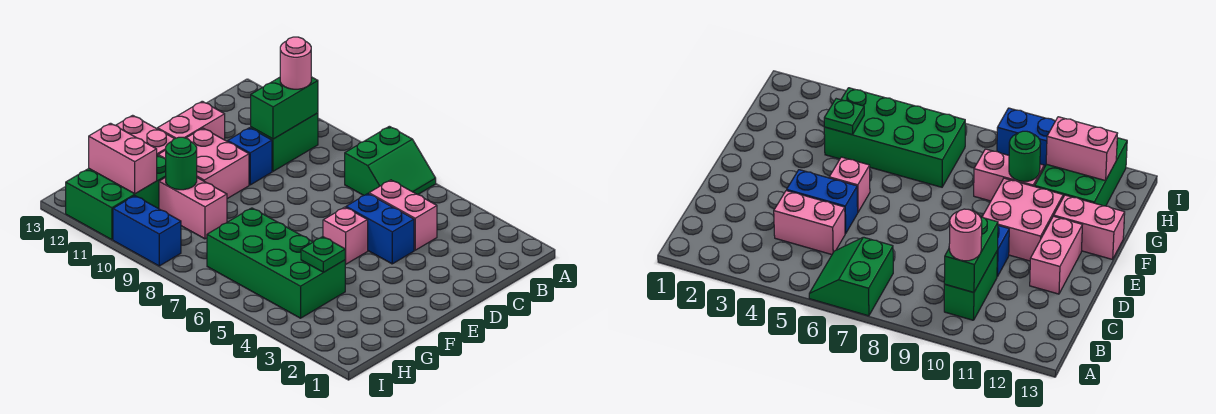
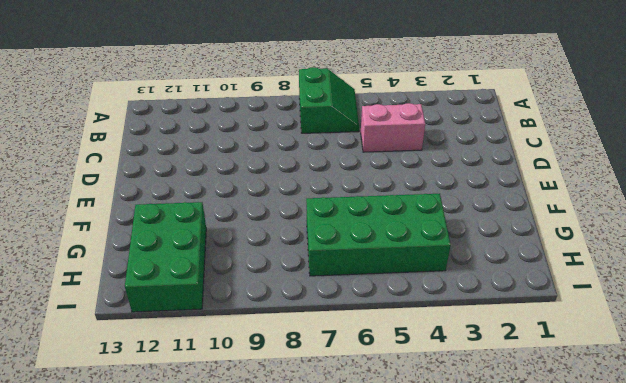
none -> green 1x2 brick [251,113,318,171]
none -> blue 1x2 brick [346,194,414,264]
none -> blue 1x1 brick [228,128,272,185]

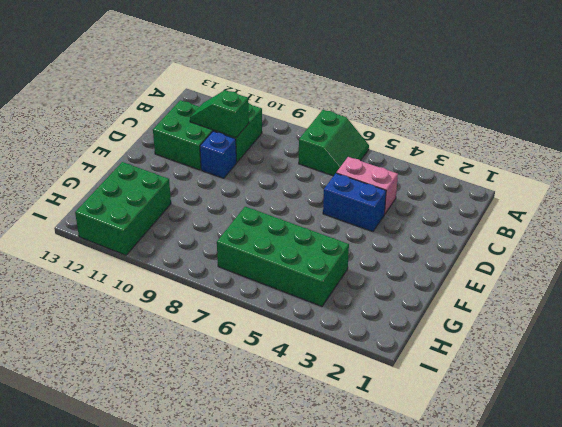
green 1x2 slope [190,90,249,138] -> green 1x2 brick [251,77,318,139]
green 2x2 brick [153,100,214,170] -> pink 1x2 brick [157,101,225,140]
none -> pink 1x1 brick [323,207,368,264]
none -> pink 2x2 brick [158,128,249,199]
none -> pink 1x2 brick [116,115,174,155]

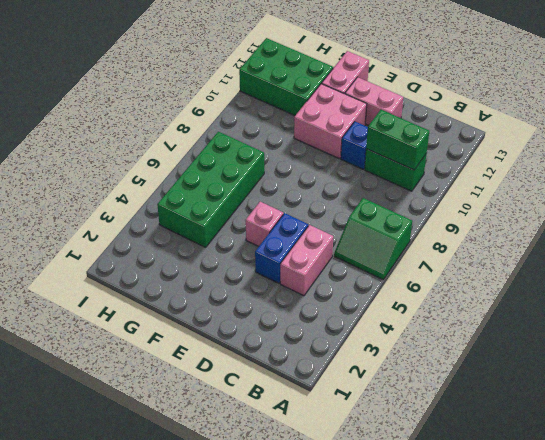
none -> pink 1x2 brick [159,177,227,239]
none -> blue 1x2 brick [113,196,181,266]
none -> green 1x1 plate [301,237,345,272]

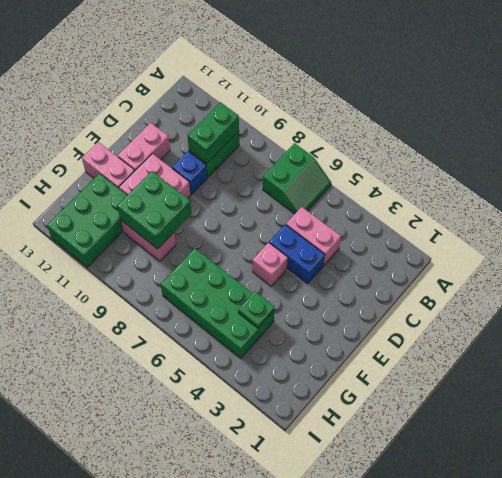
green 2x2 brick [117,171,192,249] -> green 1x1 round brick [166,137,197,190]
none -> blue 1x2 brick [113,196,181,266]
none -> pink 1x2 brick [89,123,157,194]
none -> pink 1x1 round brick [280,37,311,89]

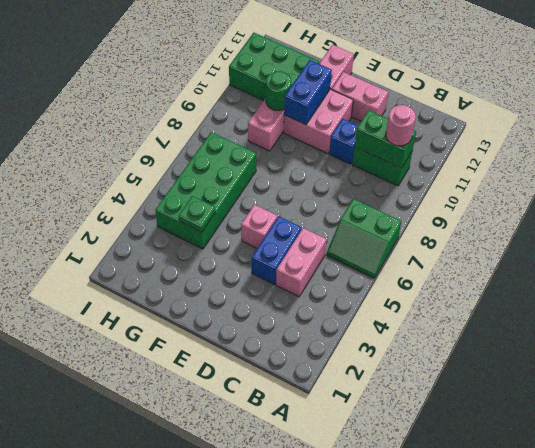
blue 1x2 brick [284,60,332,125] -> blue 1x2 brick moved to [113,196,181,266]
none -> pink 1x2 brick [89,123,157,194]

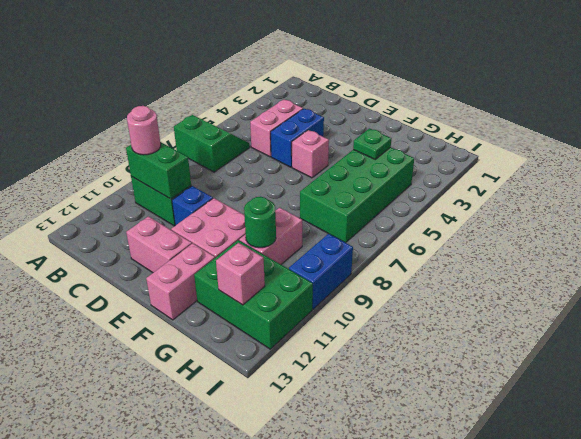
pink 1x1 brick [216,243,265,305] -> pink 1x2 brick [89,123,157,194]

